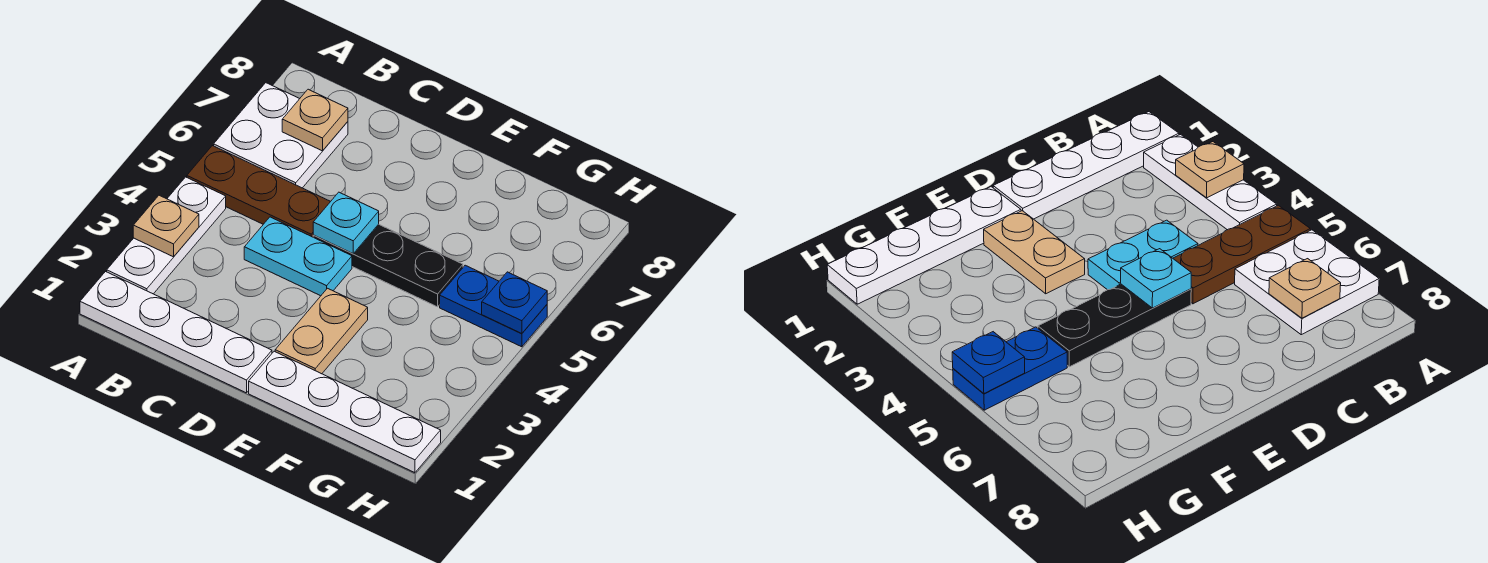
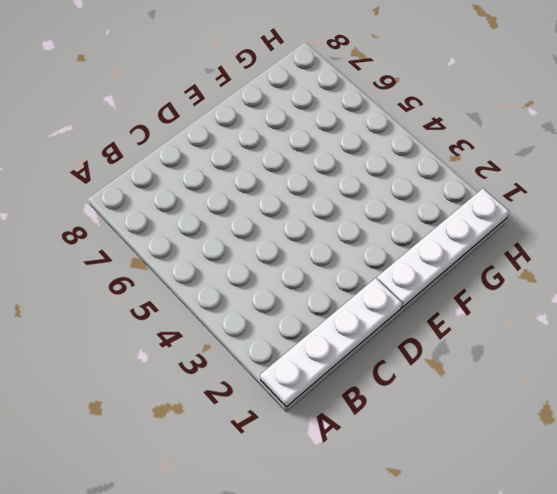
none -> white 1x3 plate [107,177,226,294]
none -> brown 1x3 plate [187,146,331,237]
none -> white 2x2 plate [214,83,348,188]

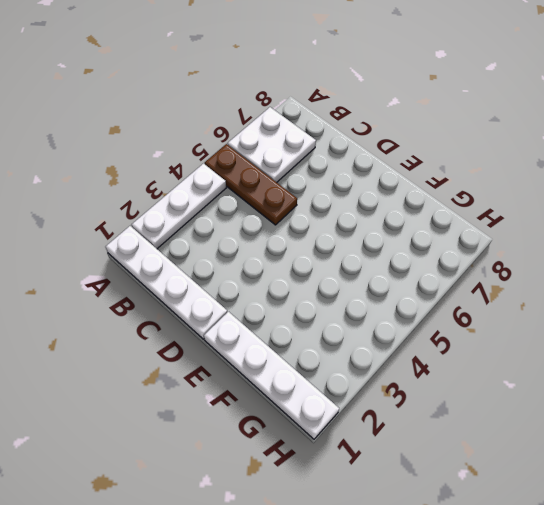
none -> cyan 1x2 plate [244,217,352,296]
none -> black 1x3 plate [313,224,463,307]
none -> tan 1x2 plate [275,288,368,374]

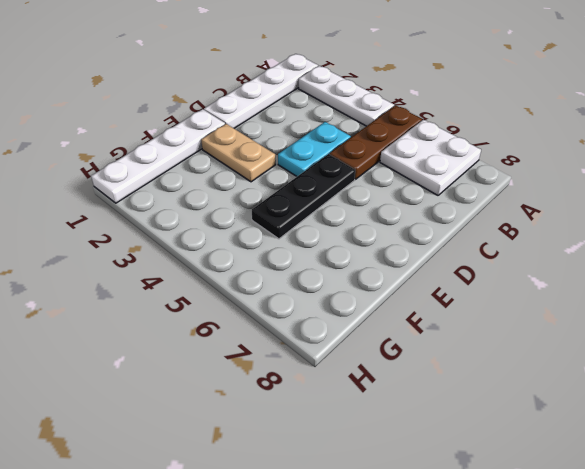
none -> blue 1x2 plate [440,265,547,347]
none -> tan 1x1 plate [133,195,199,257]
none -> tan 1x1 plate [282,89,348,151]

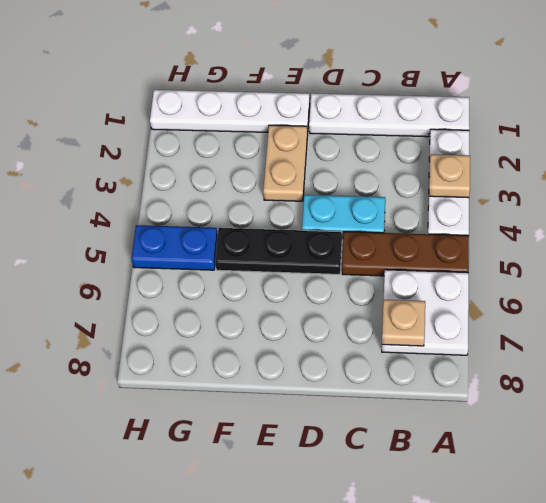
none -> cyan 1x1 plate [313,192,379,253]
none -> blue 1x1 plate [482,272,547,334]

